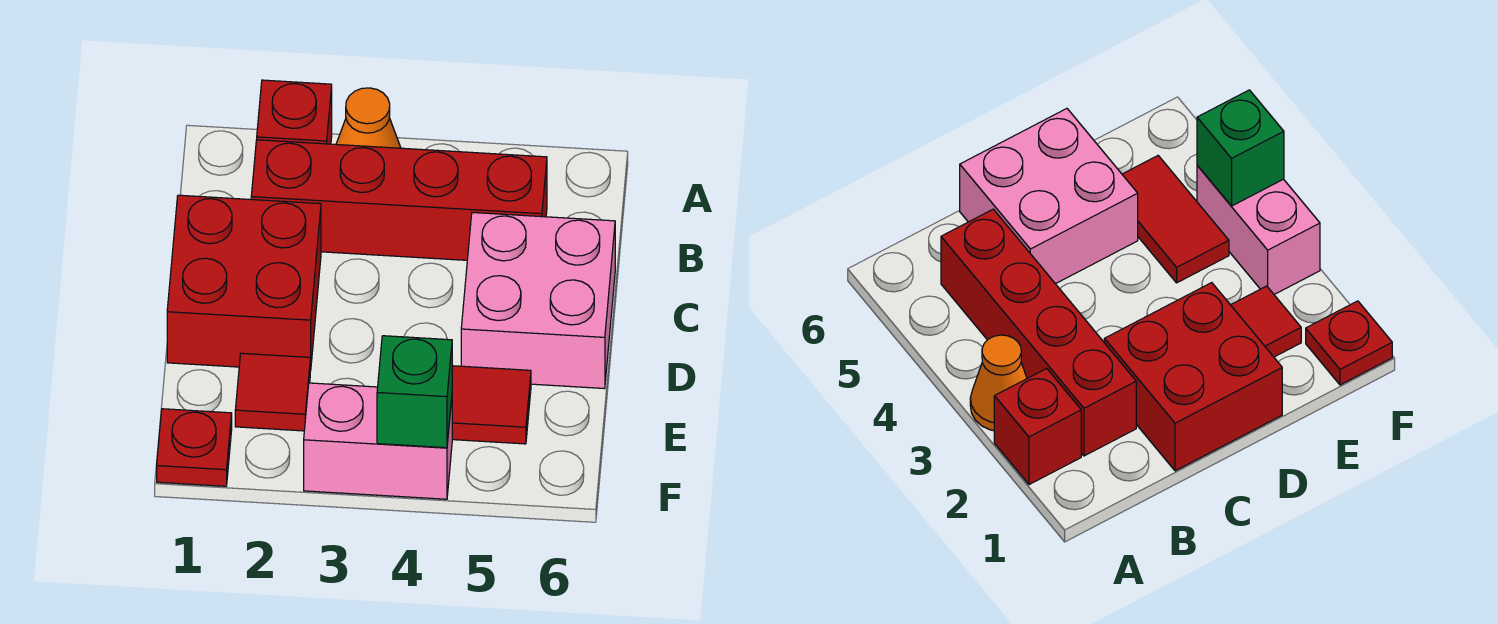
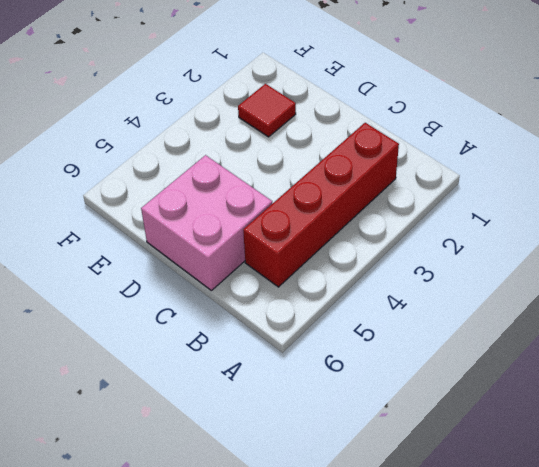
none -> red 1x1 brick [257,80,332,144]
none -> orange 1x1 cone [336,88,401,148]

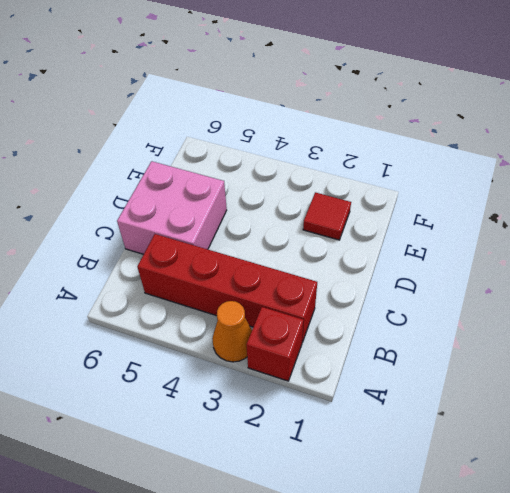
none -> red 2x2 brick [167,195,321,371]
none -> red 1x2 tile [452,366,531,444]

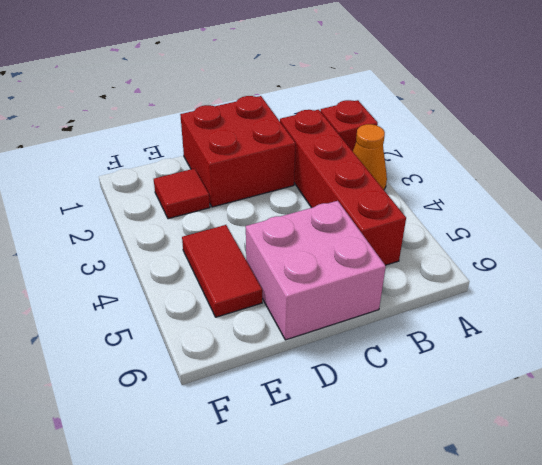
none -> red 1x1 plate [157,409,232,486]
none -> pink 1x2 brick [304,383,452,499]

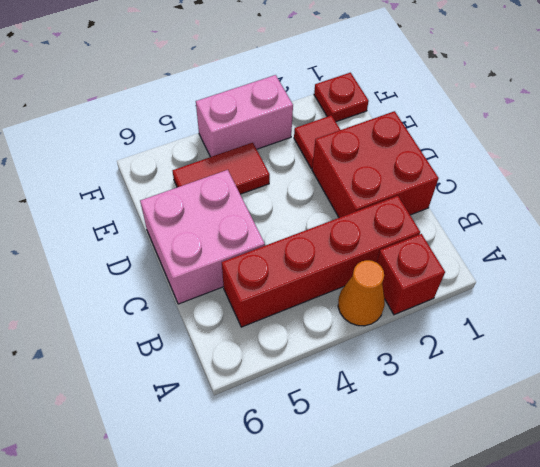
none -> green 1x1 brick [377,336,452,448]

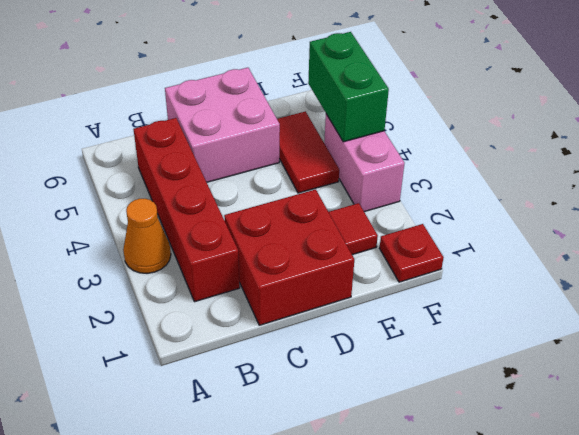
green 1x2 brick [308,32,389,142] -> green 1x1 brick [377,336,452,448]
none -> red 1x1 brick [257,80,332,144]

